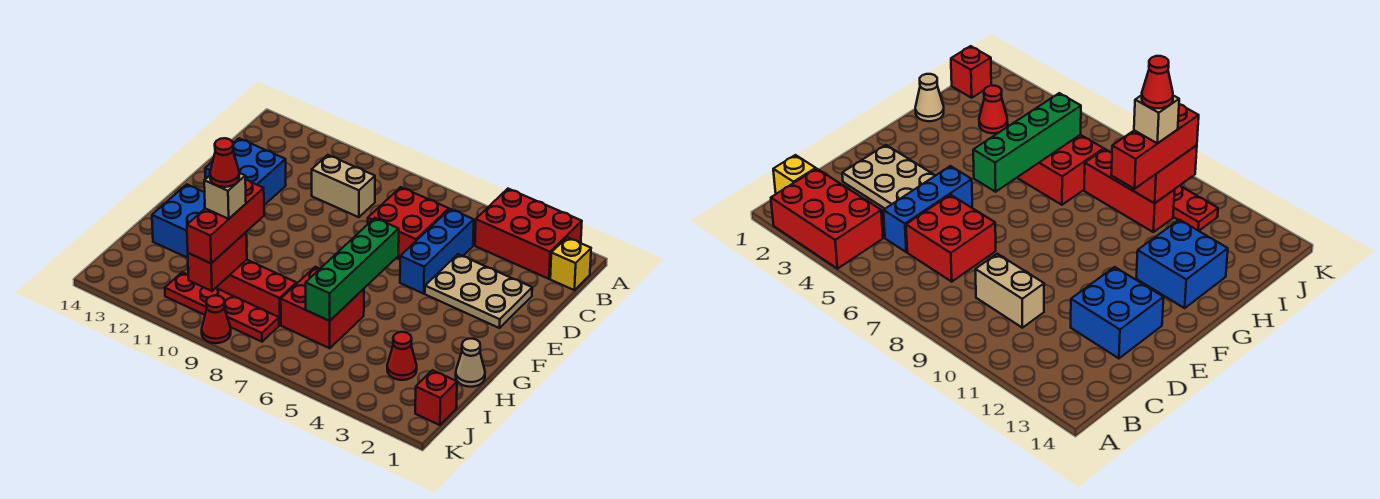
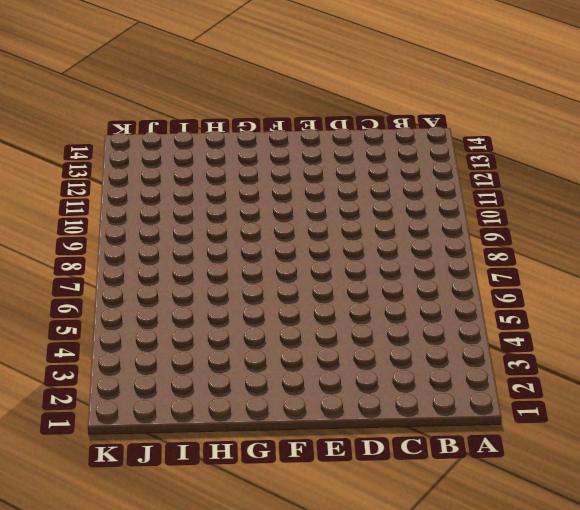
none -> red 2x3 brick [475,189,582,279]
none -> yellow 1x1 brick [550,237,591,290]
none -> blue 1x3 brick [400,209,474,294]

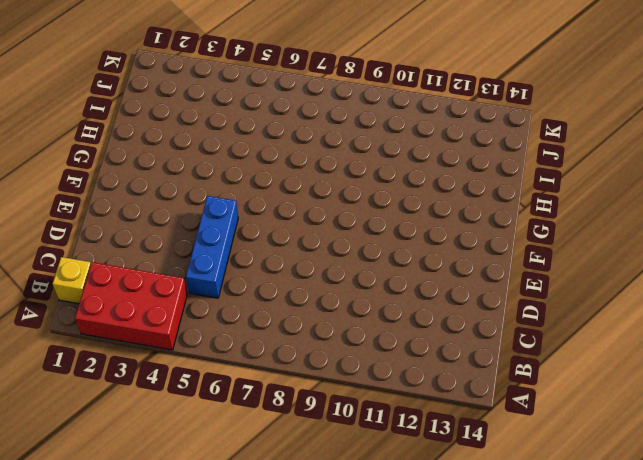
none -> red 2x2 brick [368,187,449,259]
none -> tan 1x2 brick [312,155,375,217]
none -> tan 2x3 plate [425,254,532,328]

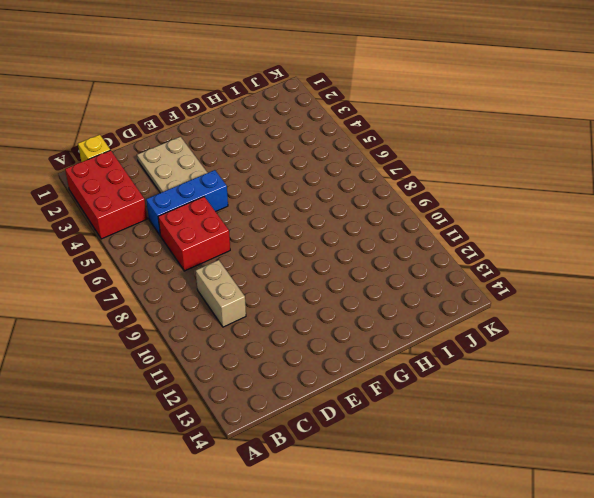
none -> blue 2x2 brick [205,138,286,205]
none -> blue 2x2 brick [152,184,205,258]
none -> tan 1x1 cone [456,339,485,387]

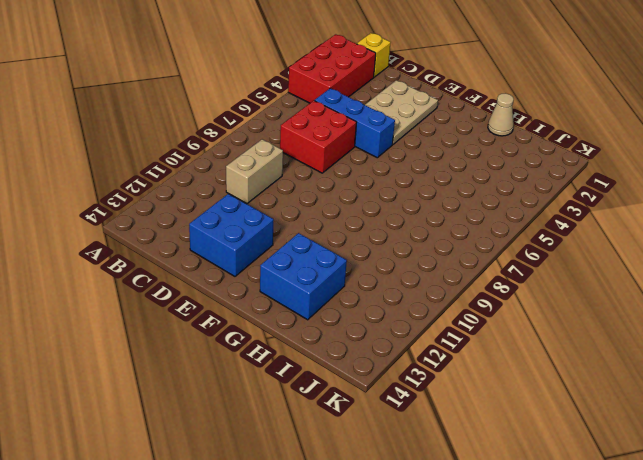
none -> red 2x2 brick [281,267,364,348]
none -> red 1x1 cone [387,332,417,380]
none -> red 1x3 brick [216,260,296,325]

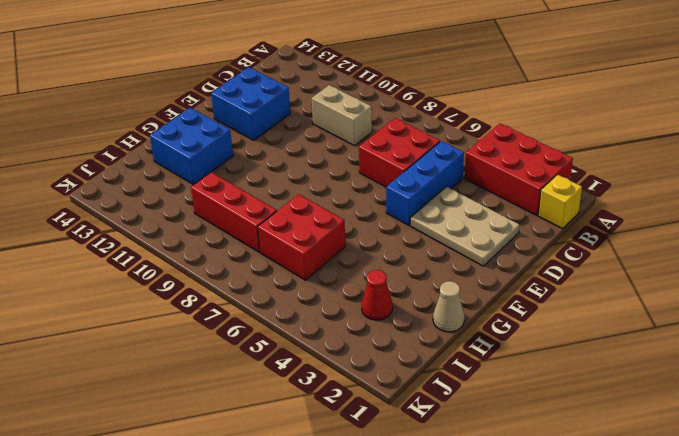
none -> red 1x1 brick [415,370,457,425]
none -> red 1x4 plate [165,272,279,342]
none -> red 1x1 cone [202,295,231,343]

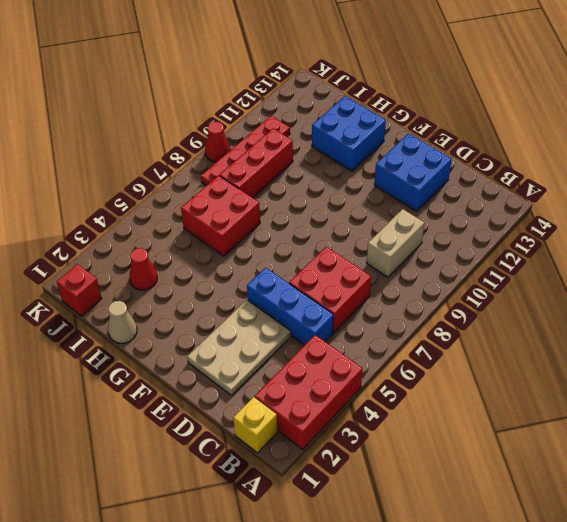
none -> green 1x4 brick [306,218,399,321]
none -> red 1x2 brick [188,233,247,291]
none -> red 1x3 brick [187,180,264,263]

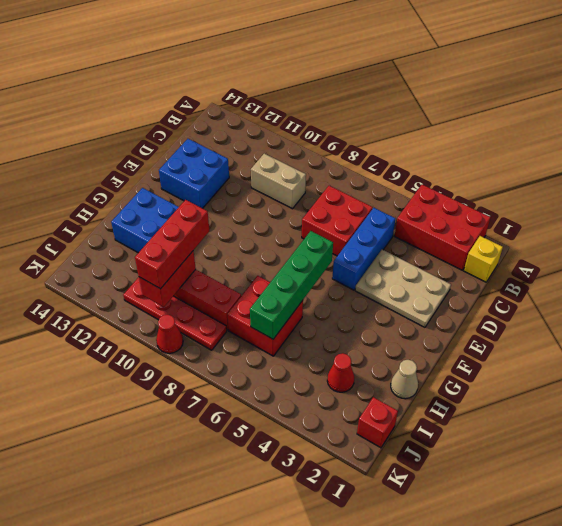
none -> tan 1x1 brick [204,173,246,219]
none -> red 1x1 cone [210,138,239,187]

